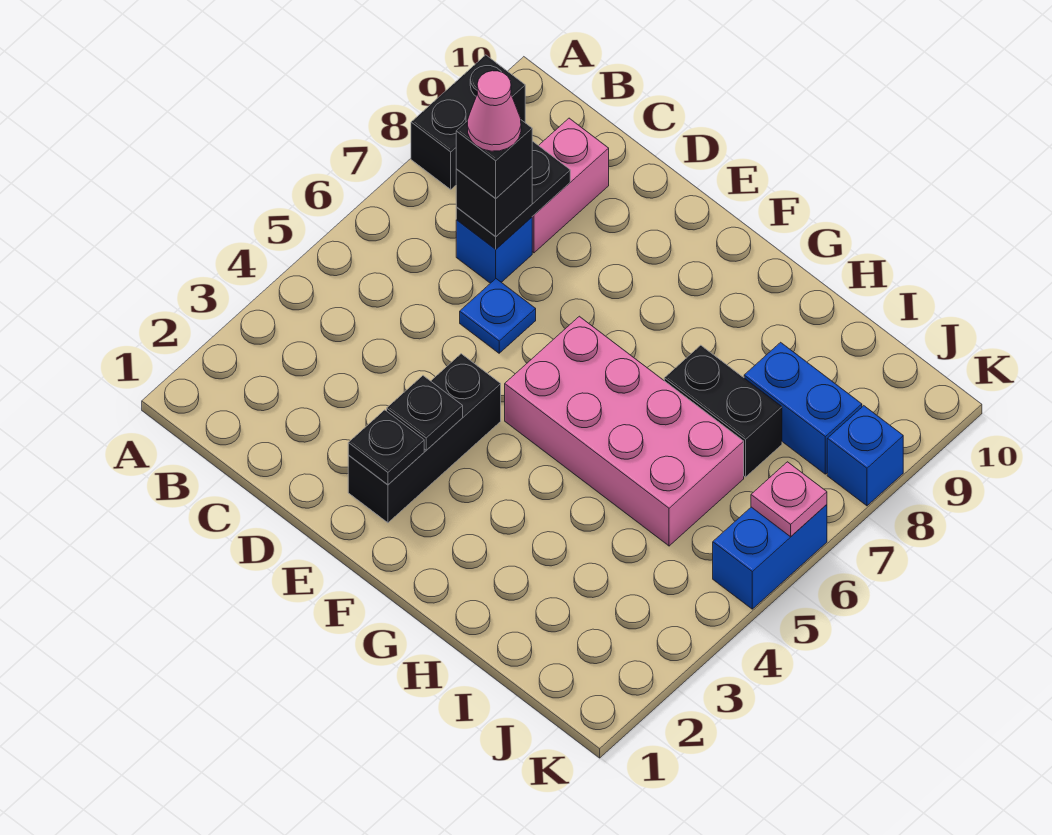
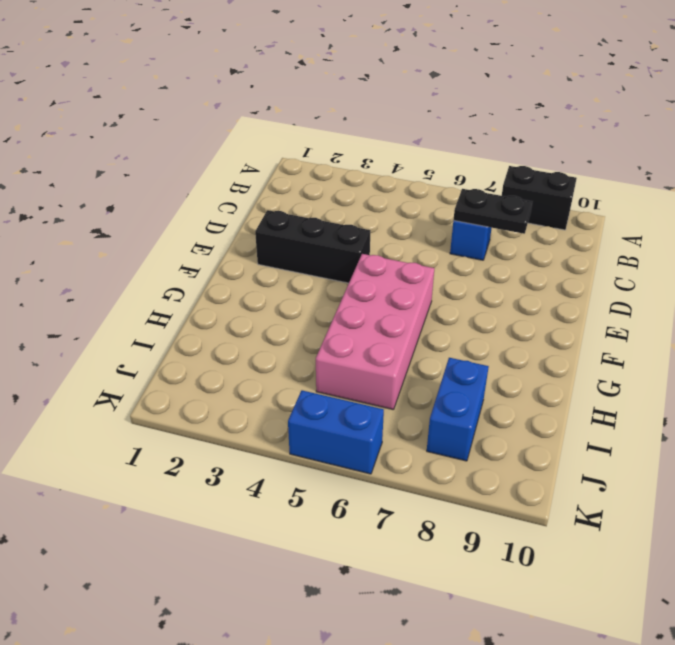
none -> pink 1x2 brick [532,118,609,253]
none -> blue 1x1 plate [460,279,536,353]
none -> black 1x2 brick [664,345,782,477]

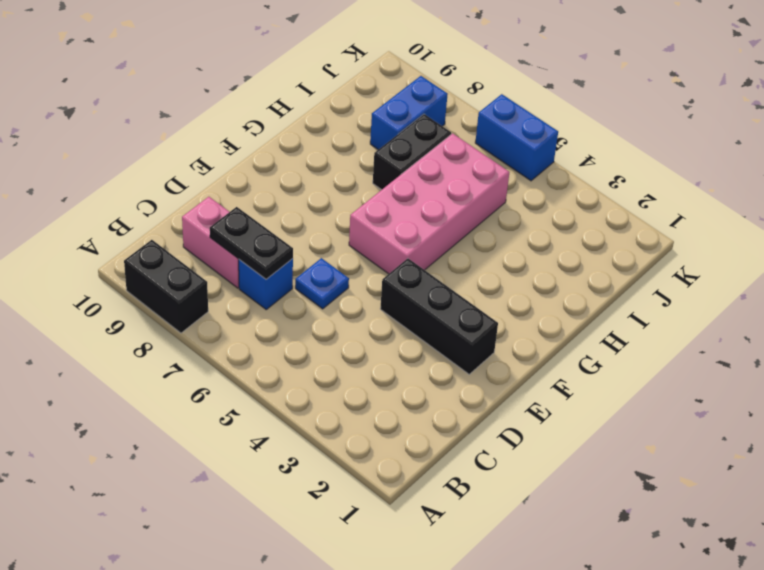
none -> blue 1x1 brick [827,406,903,506]
none -> black 1x1 plate [348,410,424,485]
none -> black 1x1 plate [387,376,463,450]

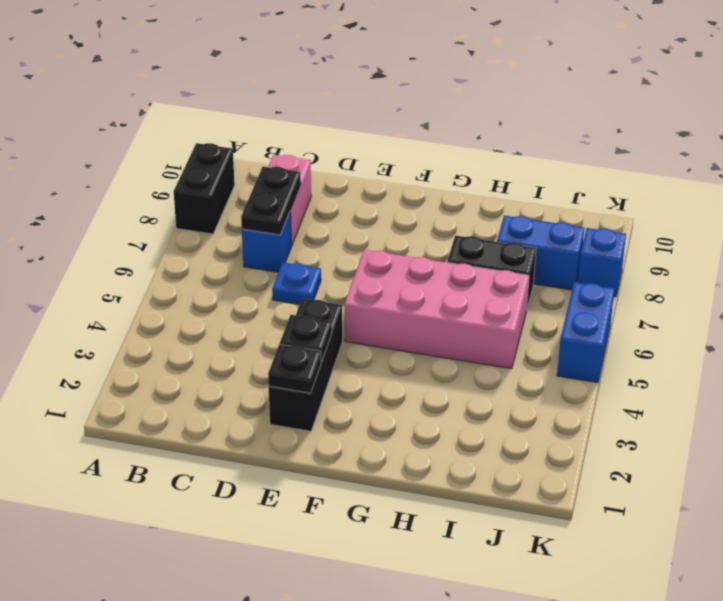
none -> pink 1x1 plate [751,462,827,537]
none -> black 1x1 brick [456,167,532,236]
none -> black 1x1 brick [456,120,532,198]

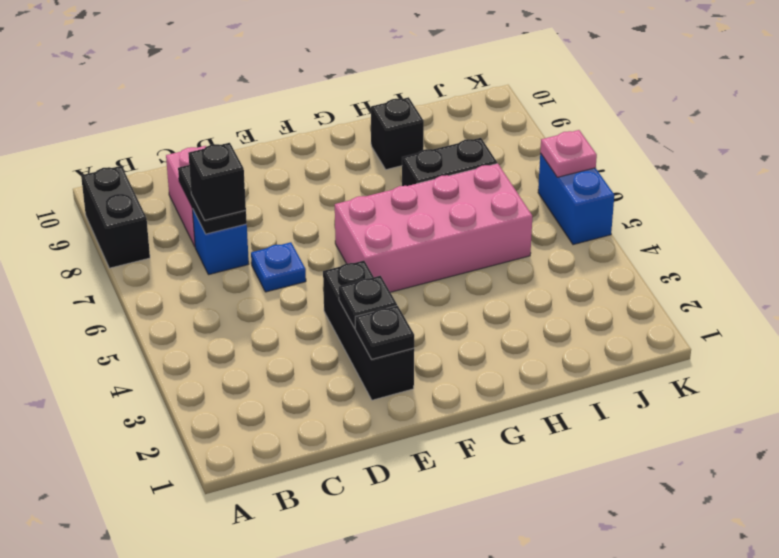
black 1x1 brick [371,97,424,170] -> black 1x1 brick moved to [456,120,532,198]
none -> blue 1x2 brick [744,342,862,474]
none -> blue 1x1 brick [827,406,903,506]
none -> pink 1x1 cone [467,71,521,151]

